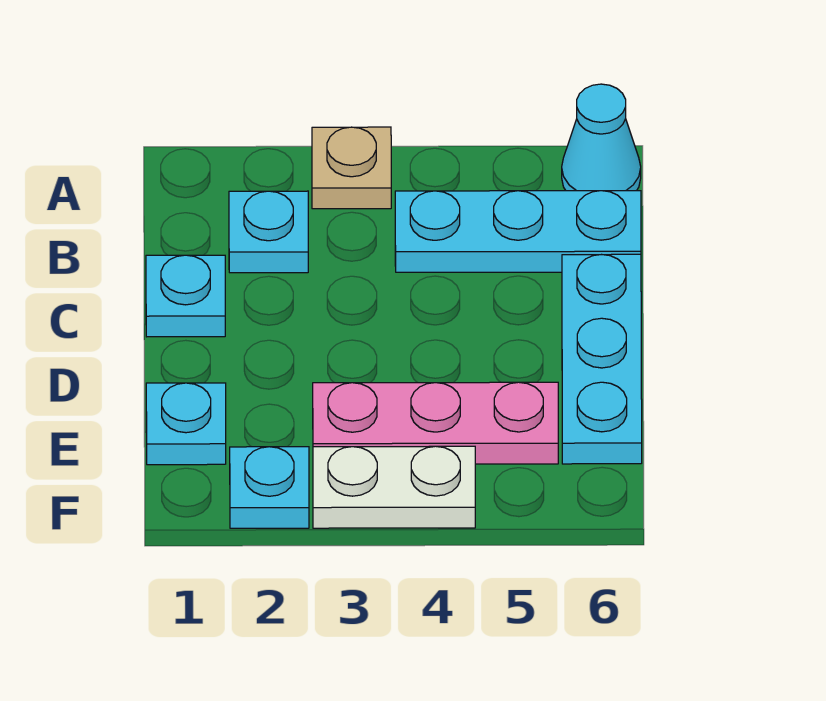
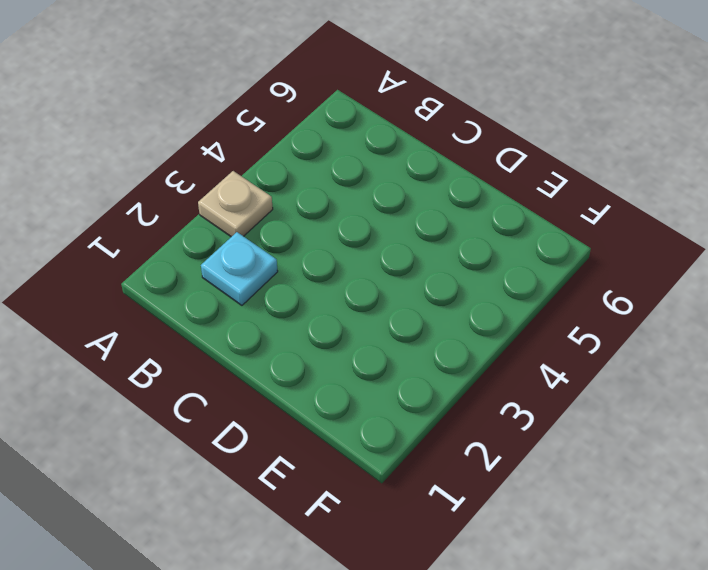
none -> cyan 1x1 cone [562,84,641,191]
none -> cyan 1x3 plate [395,191,641,272]

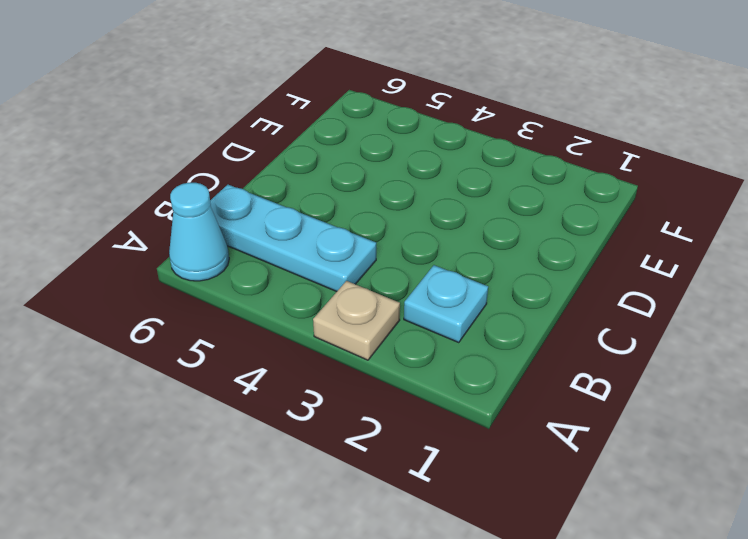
none -> cyan 1x1 plate [146,255,225,337]
none -> cyan 1x3 plate [562,254,642,464]

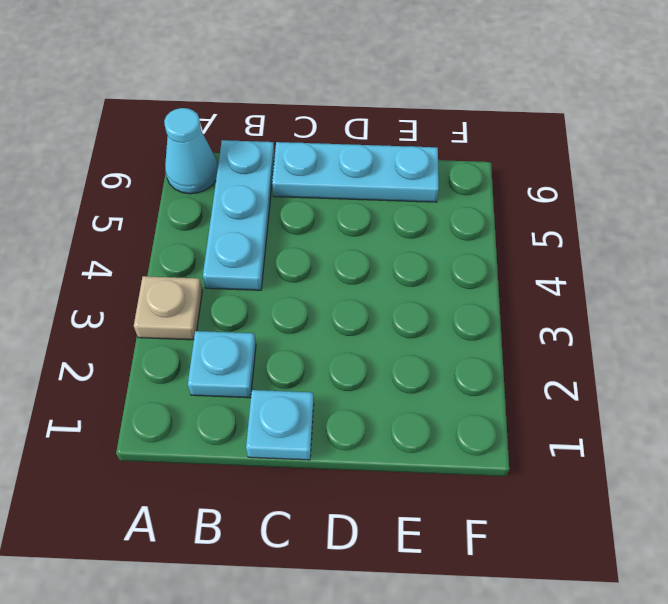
none -> cyan 1x1 plate [146,383,226,465]
none -> pink 1x3 plate [313,382,558,464]

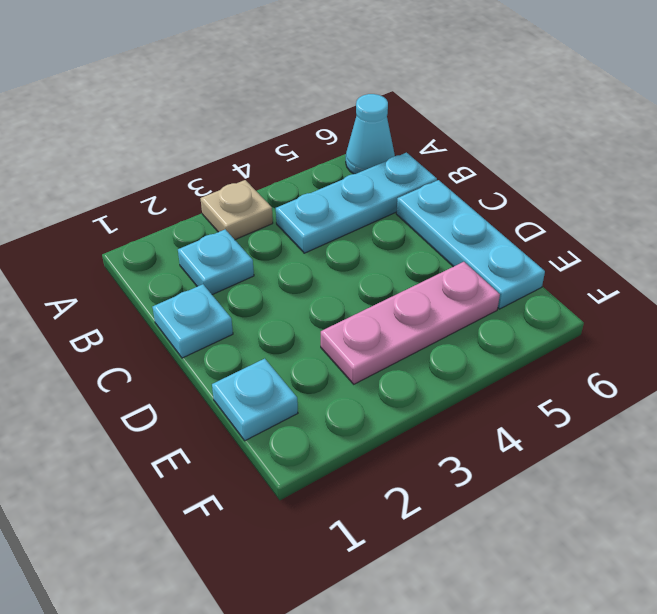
none -> cyan 1x1 plate [230,447,309,528]
none -> white 1x2 plate [313,446,475,528]

